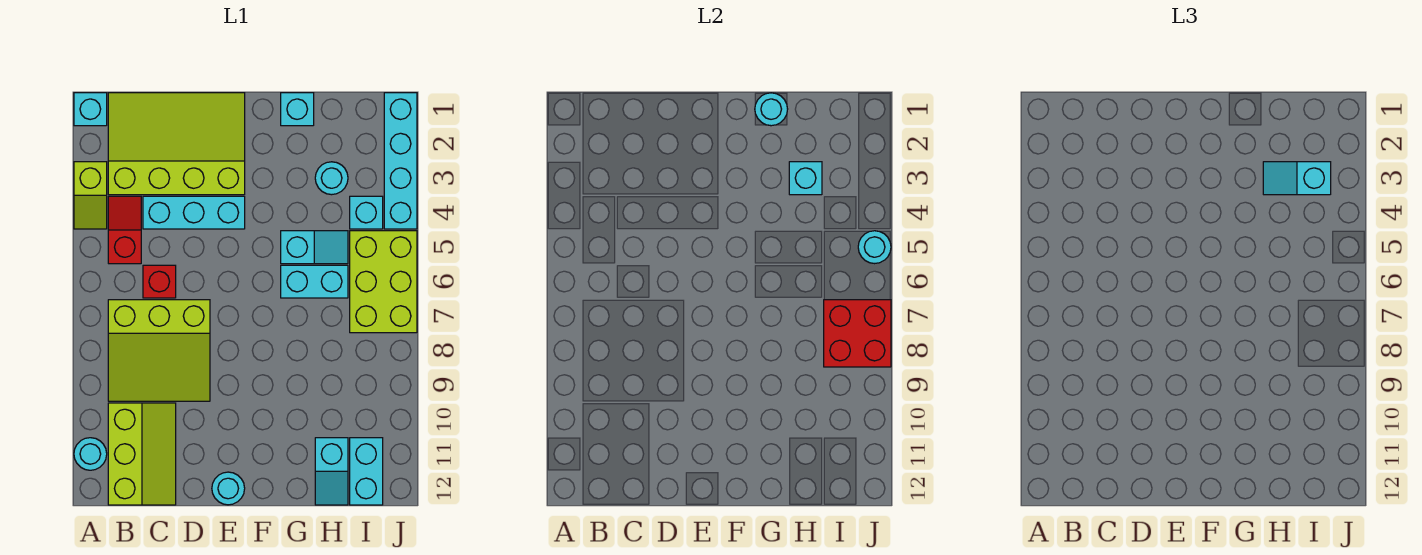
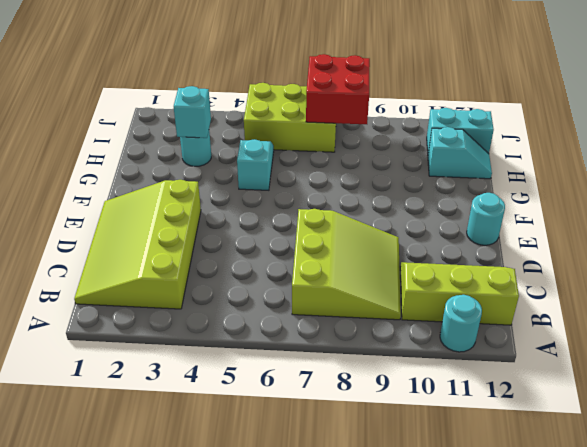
none -> cyan 1x1 brick [74,93,107,126]
none -> lime 1x2 slope [74,162,107,229]
none -> red 1x2 slope [108,196,141,264]

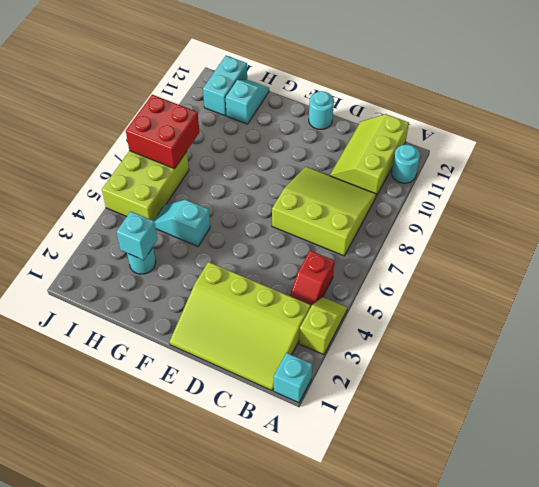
none -> cyan 1x3 brick [143,196,245,229]
none -> red 1x1 brick [143,265,176,298]
none -> cyan 1x1 brick [281,93,314,126]

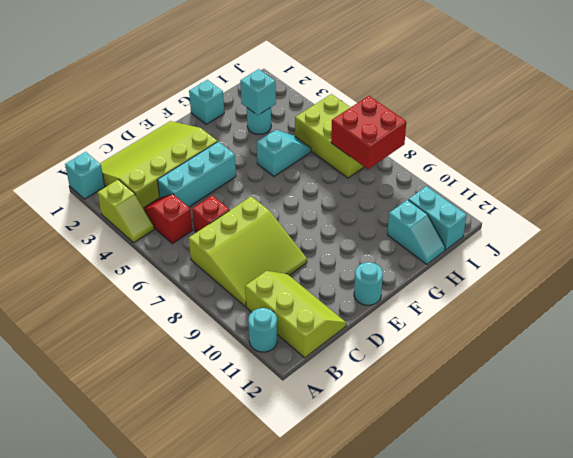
none -> cyan 1x2 brick [281,265,348,298]
none -> cyan 1x1 brick [350,196,383,229]
none -> cyan 1x4 brick [384,93,417,229]

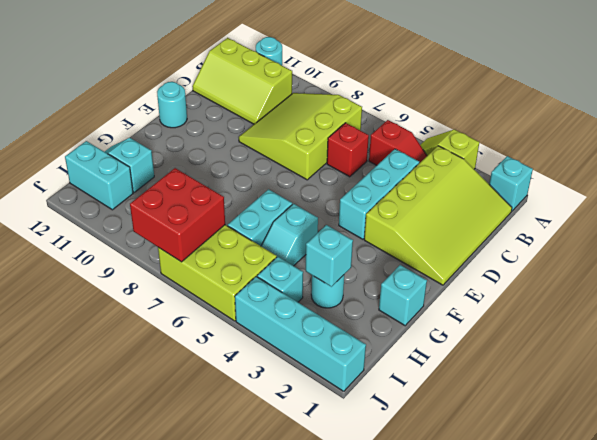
none -> cyan 1x1 round brick [755,93,788,126]
none -> cyan 1x1 round brick [858,231,891,264]
none -> cyan 1x2 slope [1263,162,1331,195]

